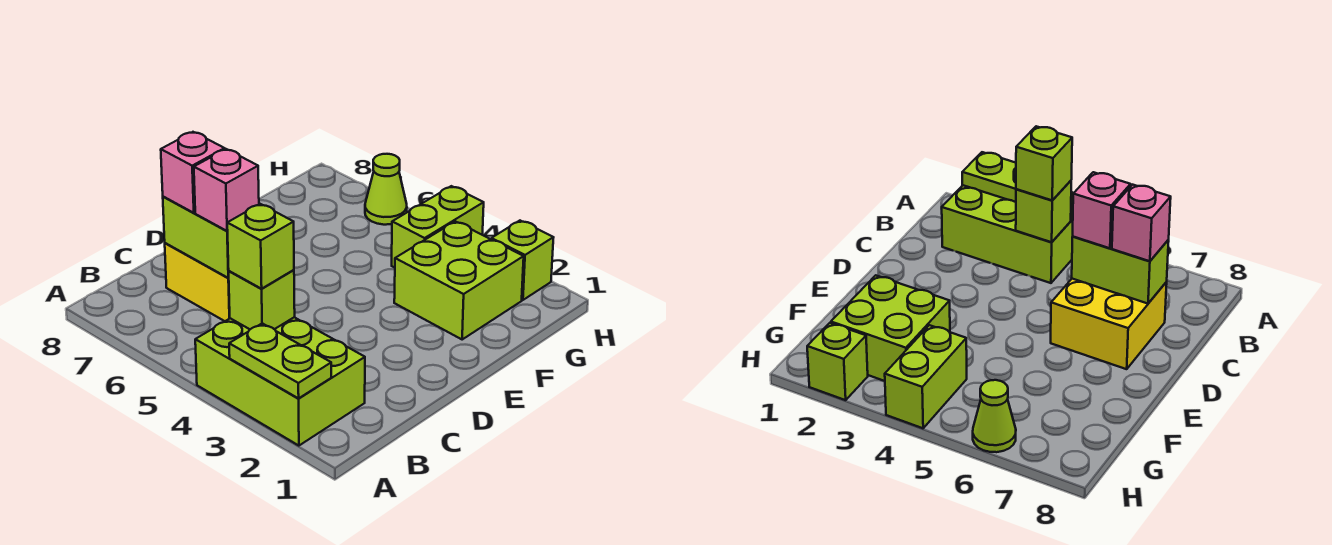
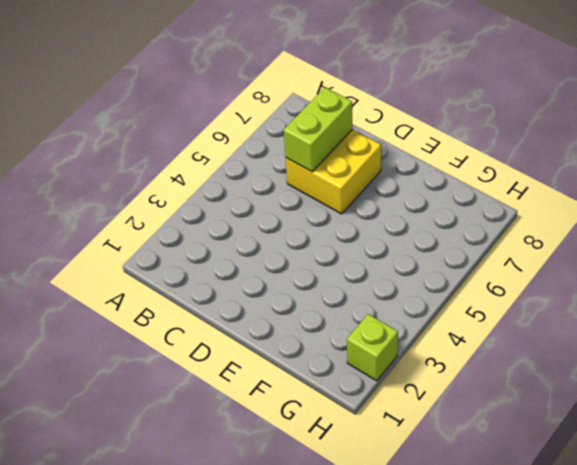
none -> lime 2x3 brick [195,317,365,446]
none -> lime 2x2 brick [394,221,524,339]
none -> lime 1x2 brick [392,186,484,268]

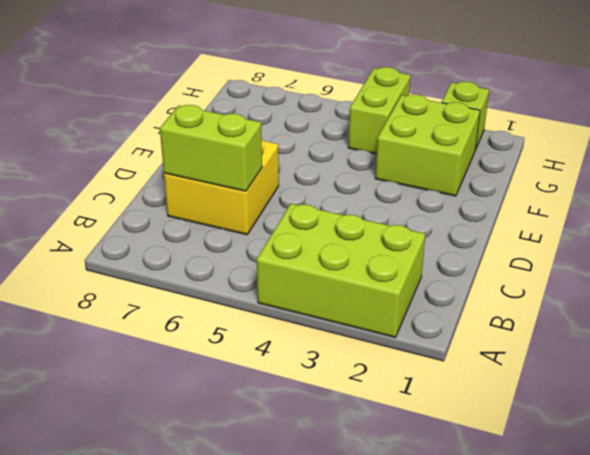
none -> lime 1x1 cone [365,154,407,225]
none -> lime 1x2 plate [229,323,331,398]
none -> lime 1x1 brick [229,270,295,329]

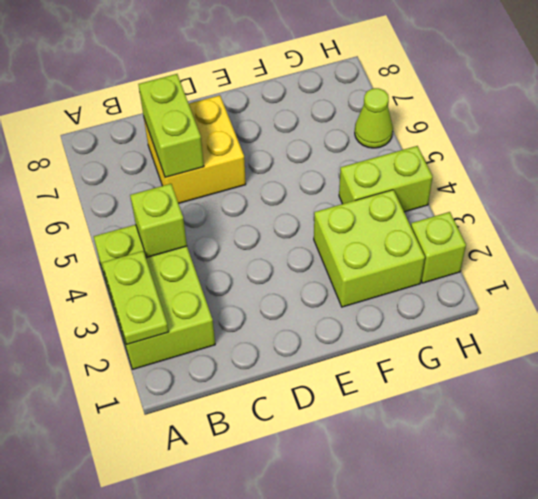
none -> lime 1x1 brick [227,204,294,289]
none -> pink 1x1 brick [194,149,259,231]
none -> pink 1x1 brick [161,132,225,213]

